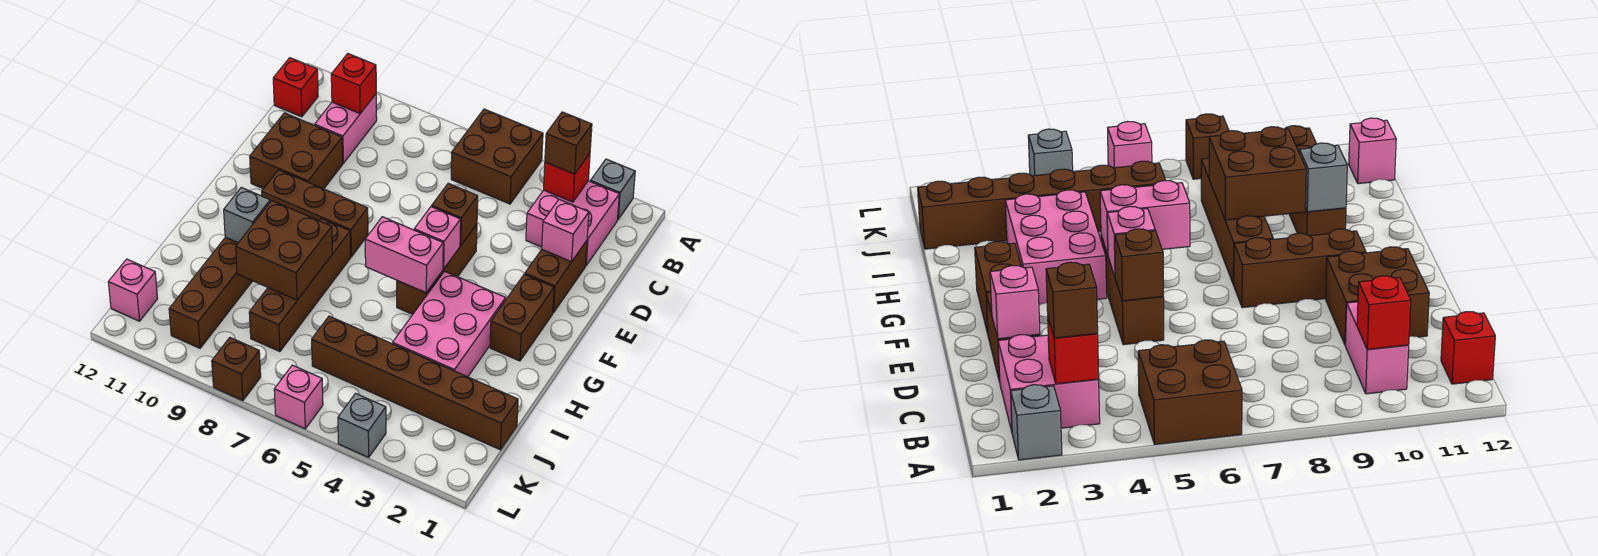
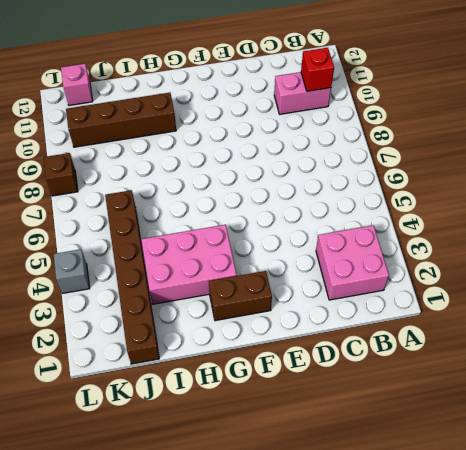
none -> grey 1x1 brick [591,159,635,219]
none -> brown 2x2 brick [451,109,543,204]
none -> red 1x1 brick [273,58,318,117]

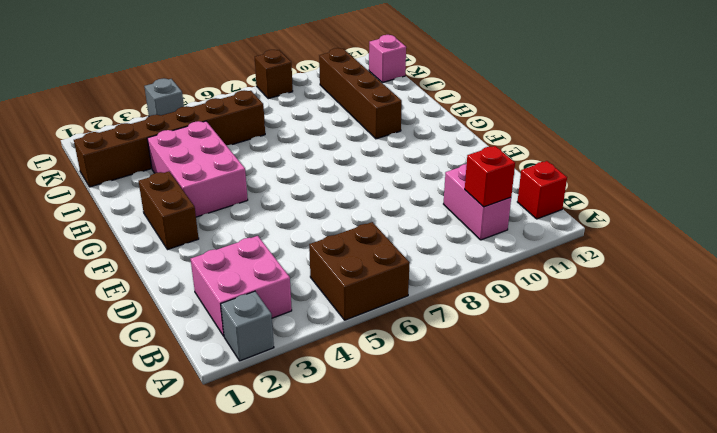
none -> brown 1x2 brick [525,241,587,313]
none -> brown 2x2 brick [250,113,343,189]
none -> brown 1x3 brick [397,224,477,314]

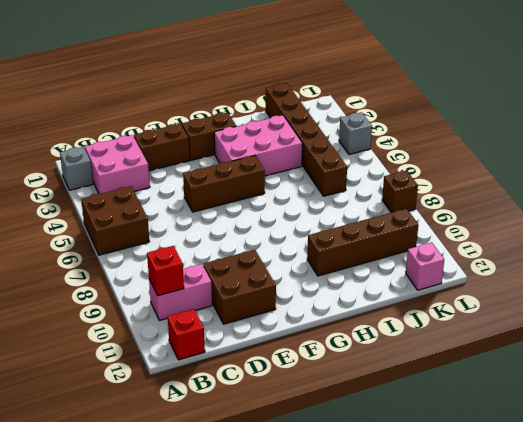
none -> brown 1x3 brick [262,170,368,257]
none -> brown 1x4 brick [249,219,351,352]
none -> pink 1x1 brick [274,365,323,429]

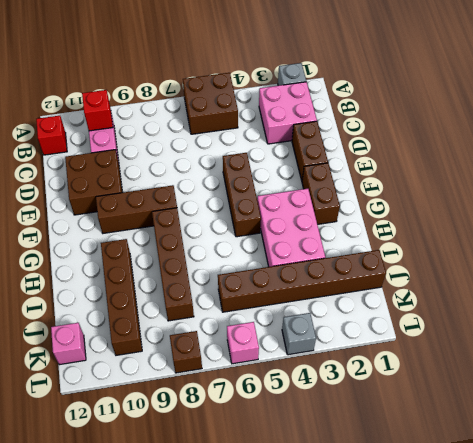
none -> red 1x1 brick [544,153,590,202]
none -> pink 1x1 brick [542,200,589,262]
none -> brown 1x1 brick [432,183,478,245]

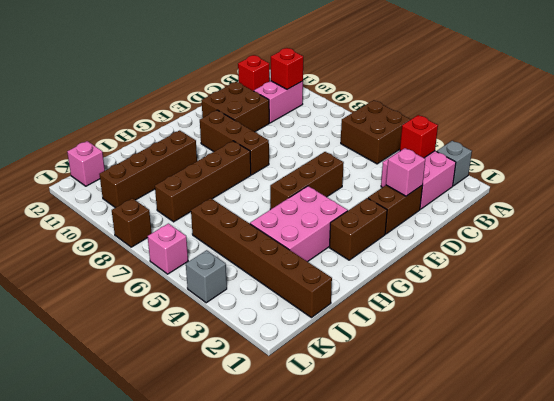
none -> brown 1x1 brick [432,183,478,245]
none -> pink 1x1 brick [414,207,461,269]
none -> pink 1x2 brick [365,217,443,293]

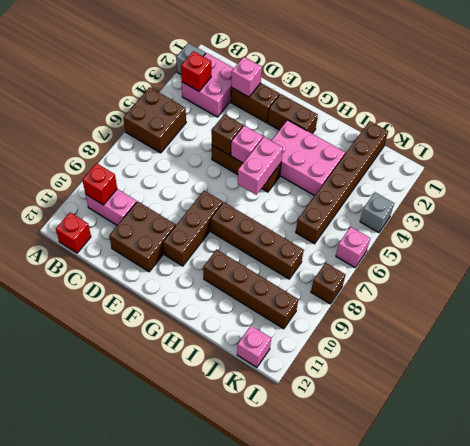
none -> brown 2x2 brick [236,201,332,300]
none -> grey 1x1 brick [224,187,270,243]
none -> brown 1x1 brick [545,112,592,174]

